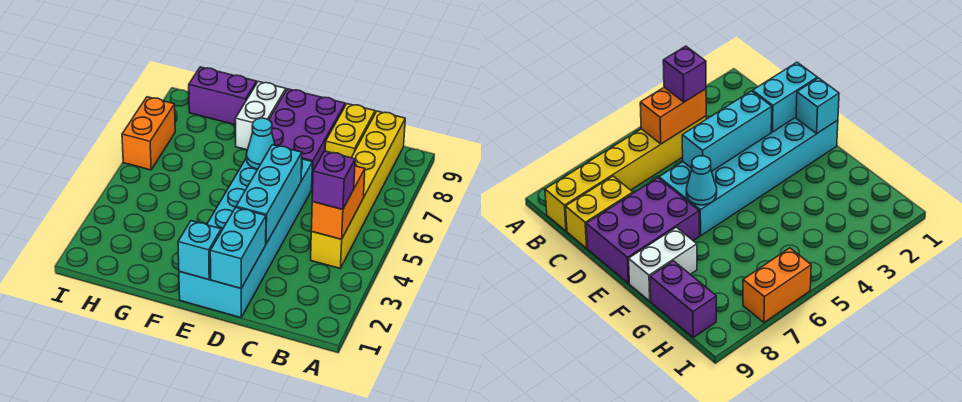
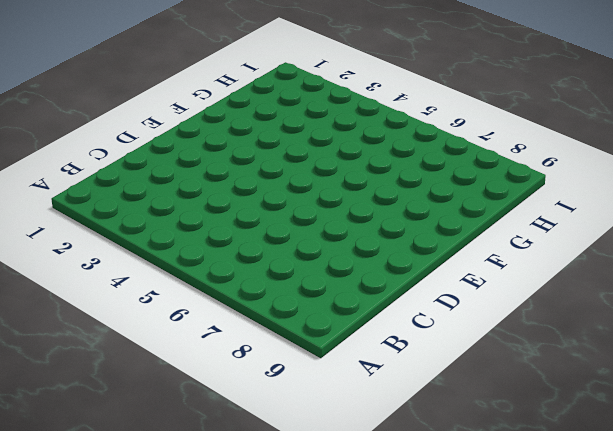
none -> yellow 1x6 brick [311,111,405,268]
none -> yellow 1x2 brick [325,104,375,158]
none -> cyan 2x6 brick [179,159,312,318]

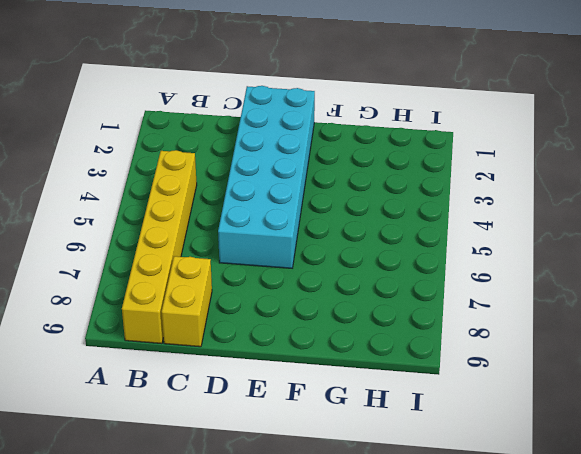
none -> purple 2x3 brick [269,89,345,189]
none -> white 1x2 brick [235,82,286,150]
none -> purple 1x2 brick [189,67,257,125]

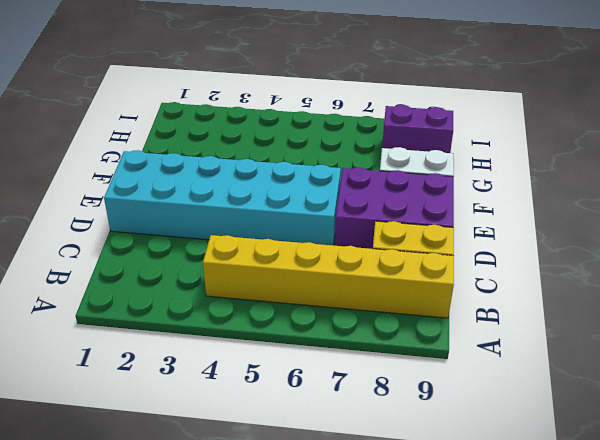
purple 1x2 brick [382,105,453,153] -> purple 1x2 brick turned to [189,67,257,125]
none -> orange 1x2 brick [122,97,175,170]
none -> orange 1x2 brick [311,166,365,239]
none -> cyan 1x2 brick [210,208,266,288]

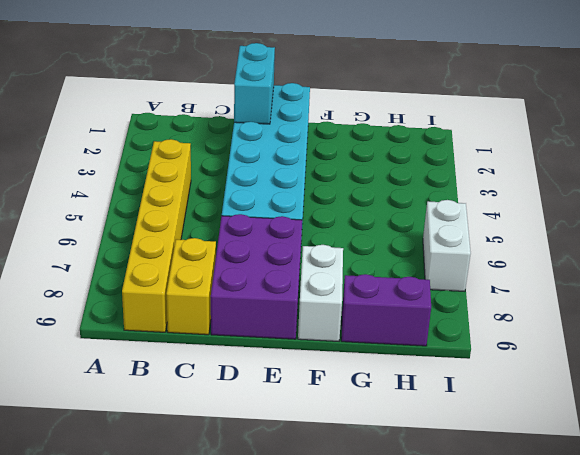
white 1x2 brick [423,200,471,291] -> orange 1x2 brick [122,97,175,170]
none -> orange 1x2 brick [311,166,365,239]
none -> cyan 1x3 brick [236,145,302,244]
none -> cyan 1x1 brick [178,221,221,280]

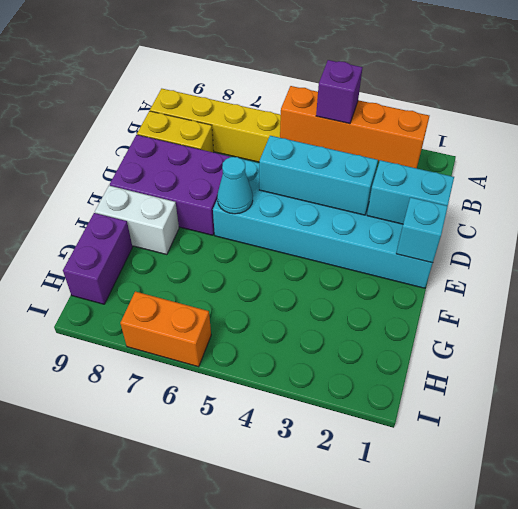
orange 1x4 brick [280,86,429,168] -> orange 1x2 brick [311,166,365,239]

